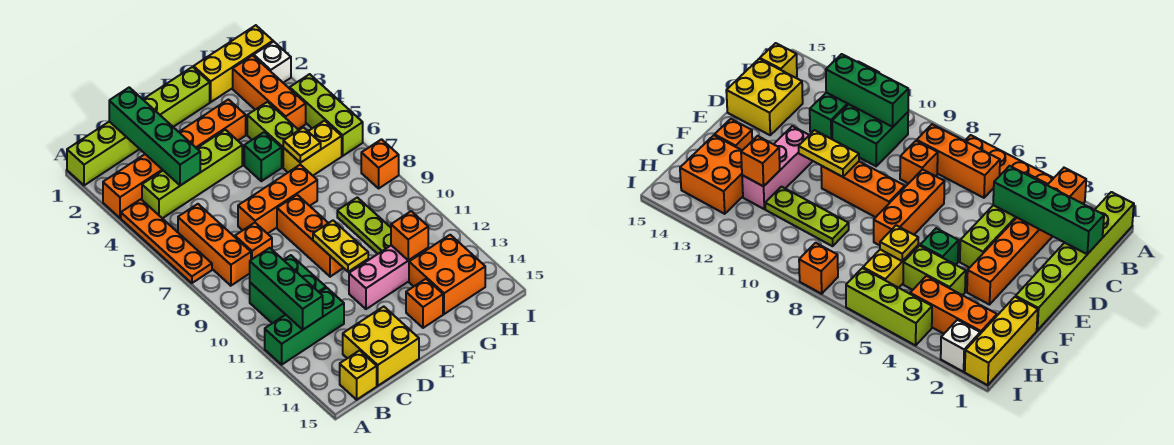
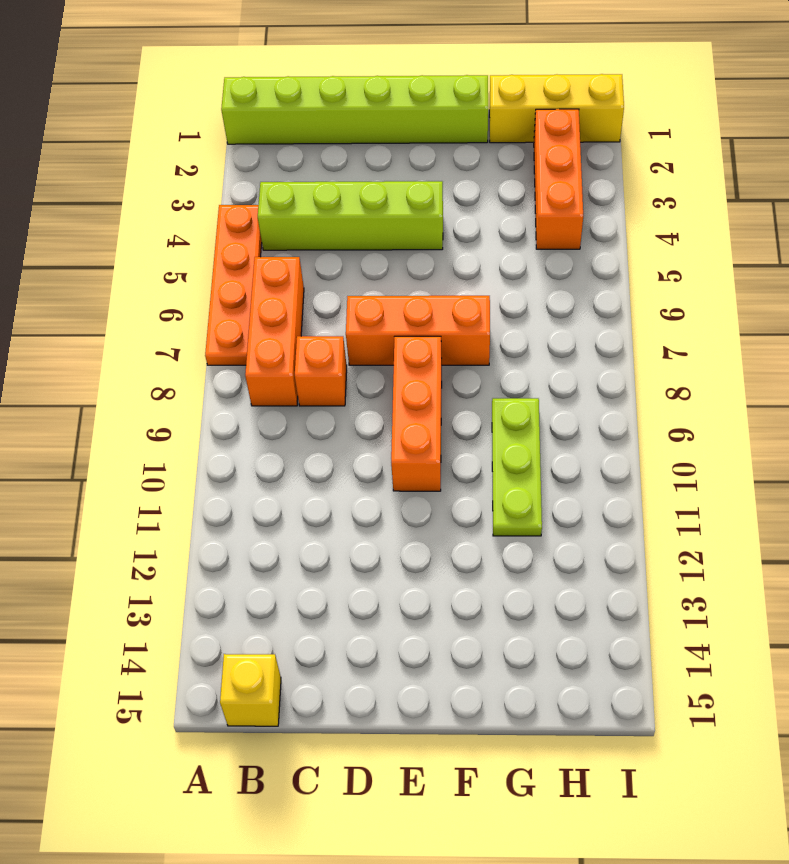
none -> orange 1x6 brick [103,100,246,218]
none -> green 1x3 brick [265,288,344,365]
none -> green 2x2 brick [250,255,326,323]

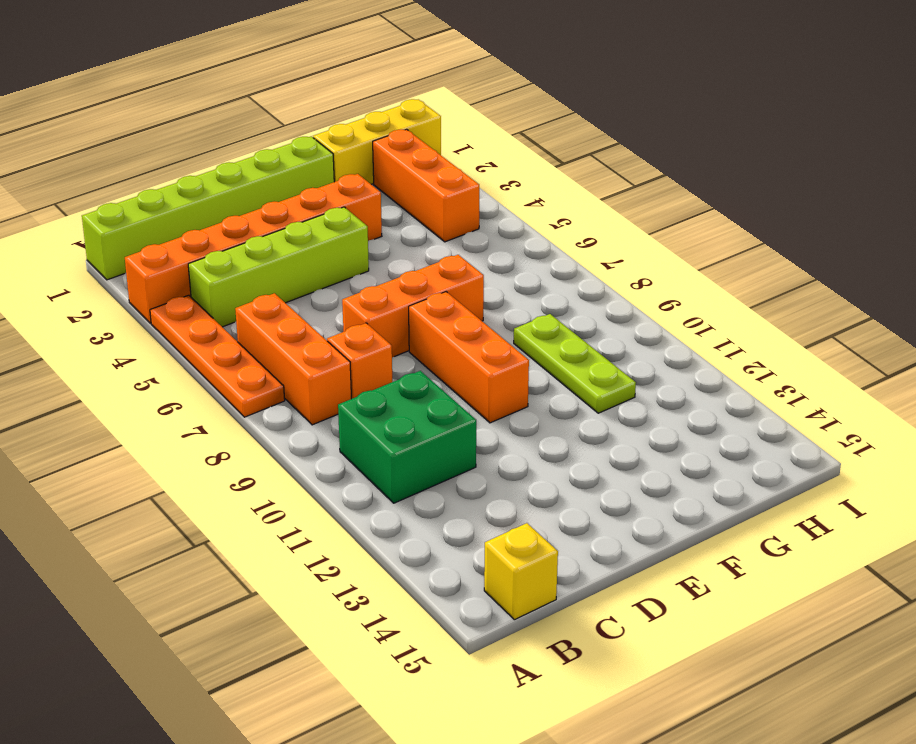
none -> green 1x3 brick [265,288,344,365]
none -> yellow 2x2 brick [343,307,419,386]
none -> pink 1x3 brick [349,245,428,309]

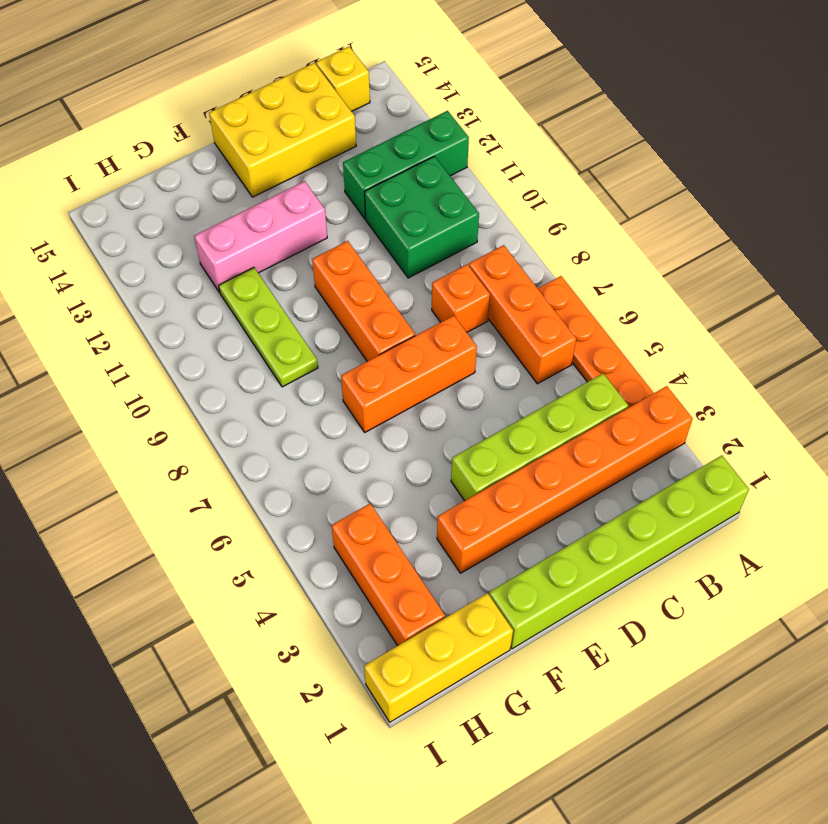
yellow 2x3 brick [209,63,356,197] -> yellow 2x2 brick [343,307,419,386]
none -> green 1x1 brick [244,132,282,181]
none -> orange 1x1 brick [406,279,443,328]
none -> lime 1x2 brick [247,102,299,167]

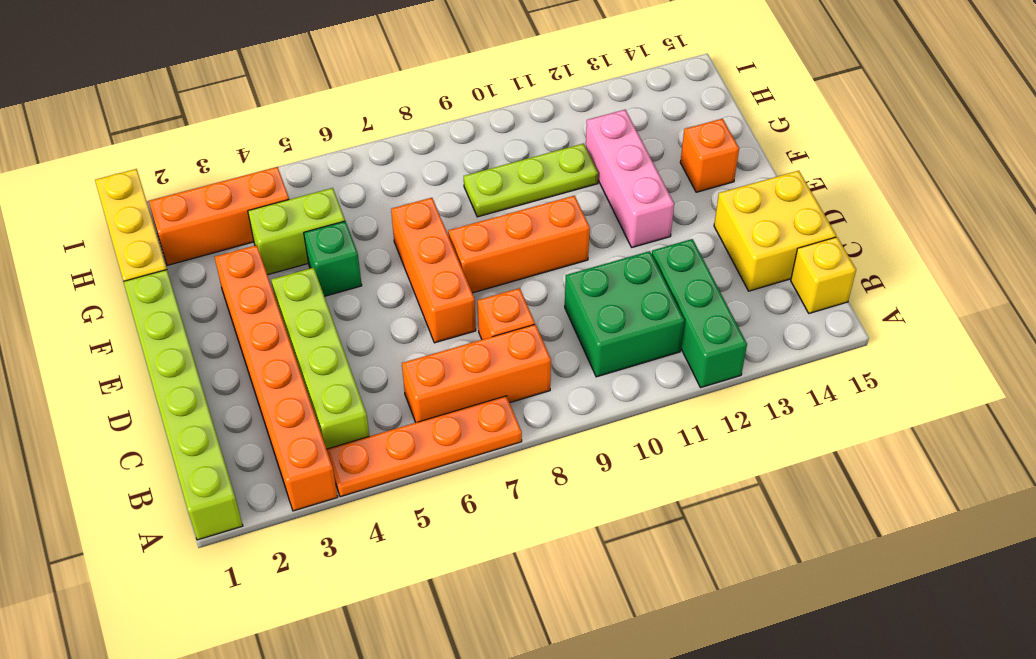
none -> yellow 1x2 brick [283,121,342,176]
none -> orange 2x2 brick [409,235,485,314]
none -> white 1x1 brick [254,42,291,83]

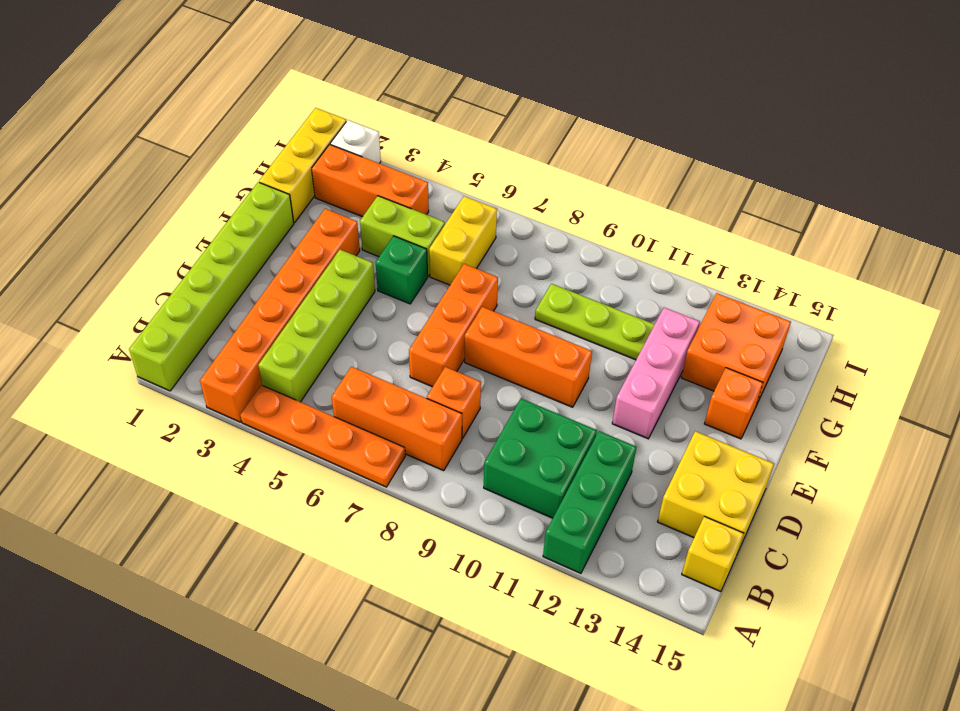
none -> lime 1x3 brick [290,74,363,156]
none -> orange 1x1 brick [361,139,399,188]
none -> green 1x3 brick [250,248,323,330]

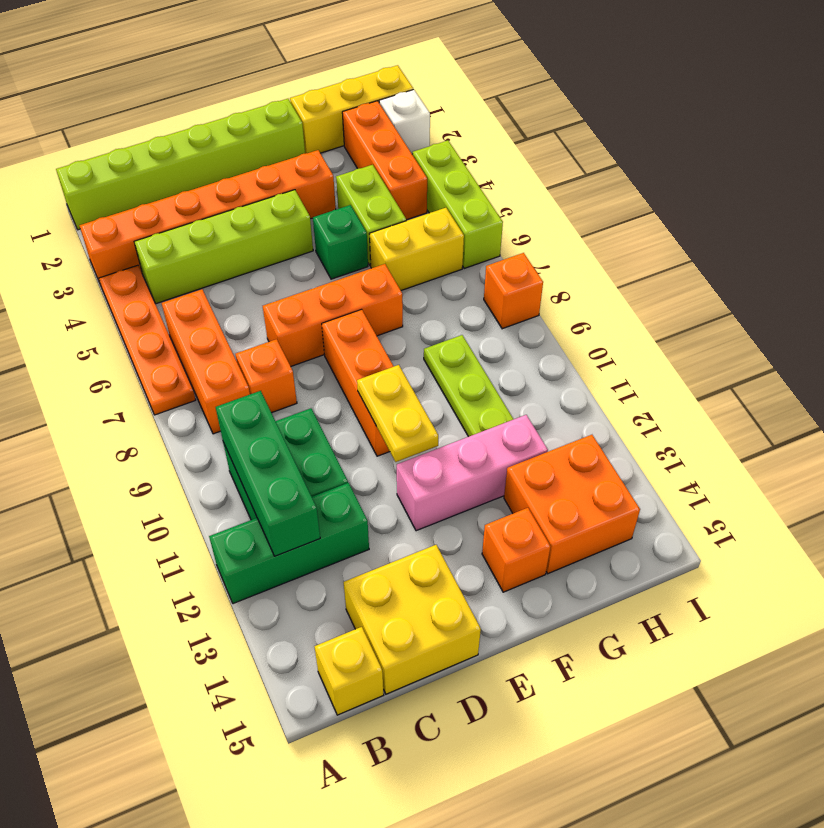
none -> green 1x4 brick [109,87,200,186]
none -> yellow 1x1 plate [283,127,321,163]
none -> orange 1x1 brick [391,211,428,260]

